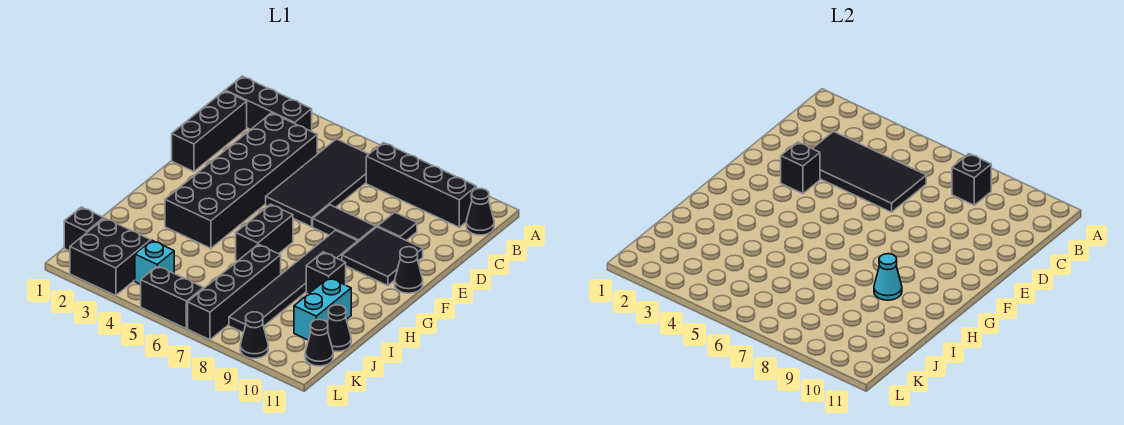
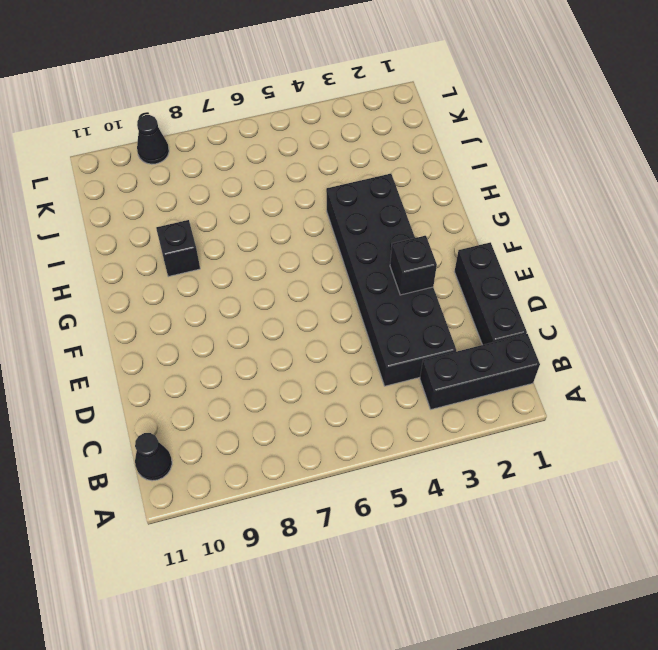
none -> black 2x4 tile [266,139,369,227]
none -> black 1x4 brick [366,143,476,227]
none -> black 1x1 tile [378,212,417,241]

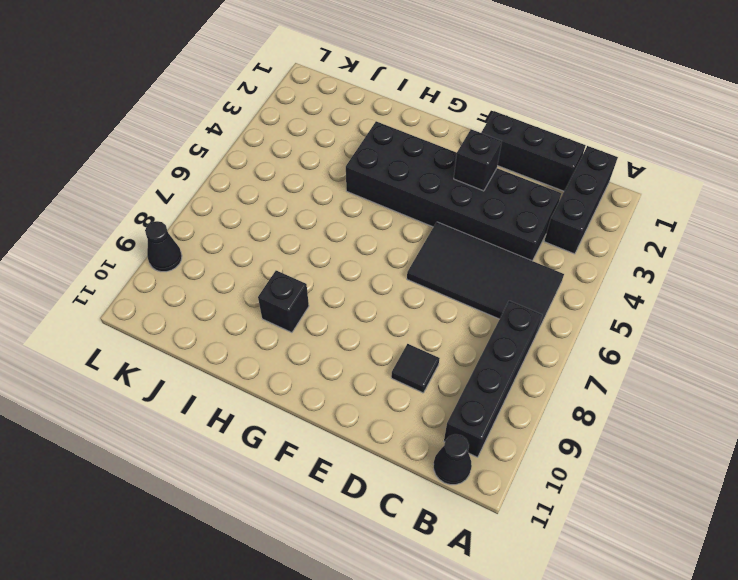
none -> black 1x2 tile [313,205,376,242]
none -> black 2x2 tile [342,227,423,286]
none -> black 1x6 tile [229,230,358,333]

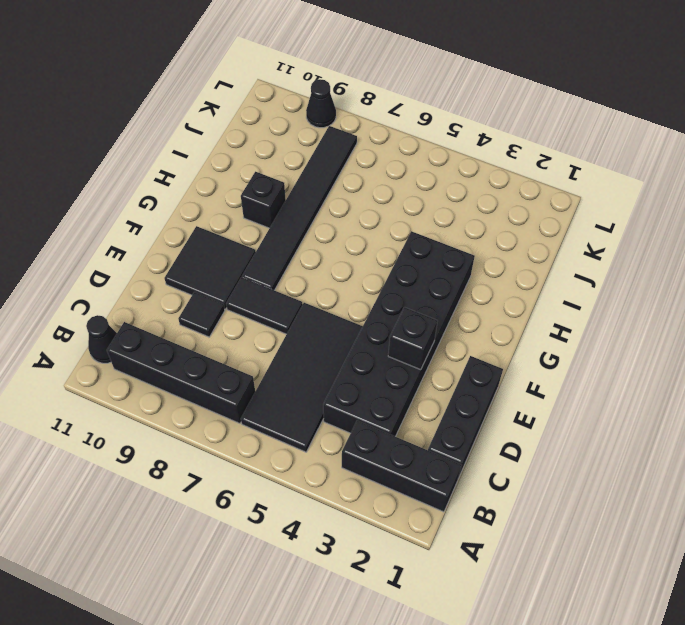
none -> black 1x1 cone [395,247,423,293]
none -> black 1x2 brick [236,204,293,261]
none -> black 1x4 brick [188,244,281,340]

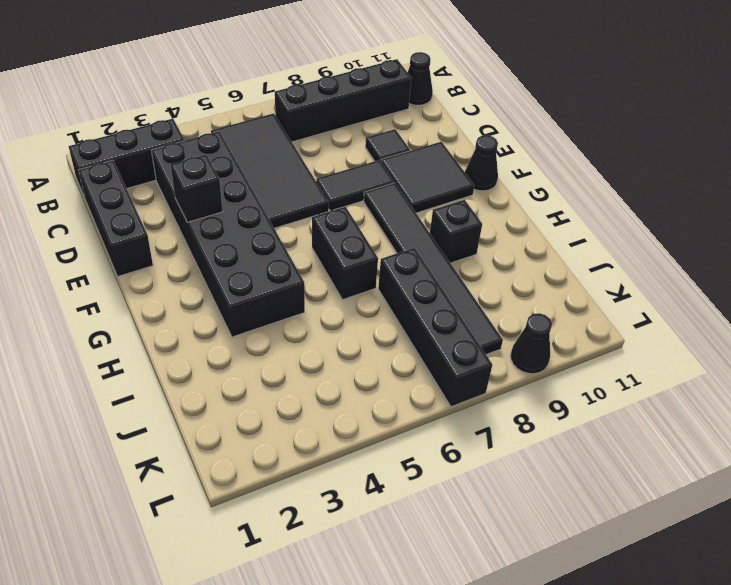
none -> cyan 1x2 brick [294,278,351,340]
none -> black 1x1 cone [327,305,351,351]
none -> black 1x1 brick [64,207,104,251]

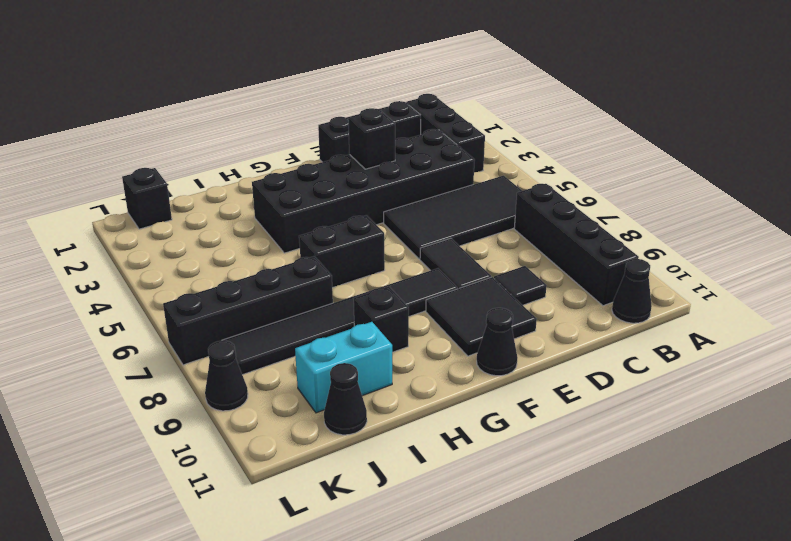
none -> black 2x2 brick [70,218,151,296]
none -> cyan 1x1 brick [135,240,174,284]
none -> black 1x1 cone [305,319,333,366]

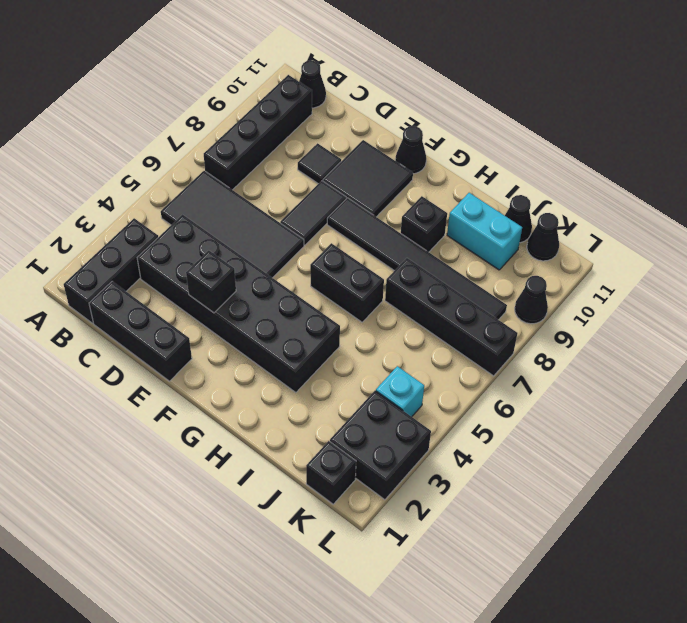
none -> black 1x2 brick [141,266,203,329]
none -> black 1x1 brick [952,154,991,205]
none -> black 2x4 tile [812,132,926,212]

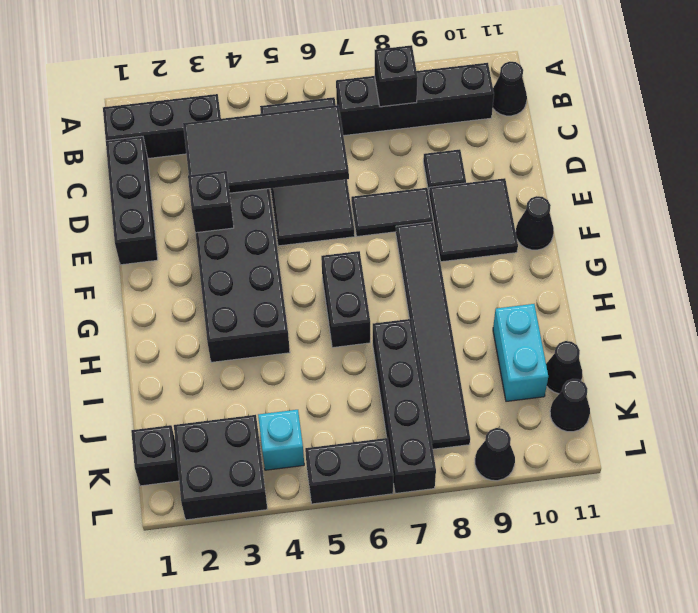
none -> black 1x1 brick [306,252,346,294]
none -> cyan 1x1 cone [874,254,902,300]

